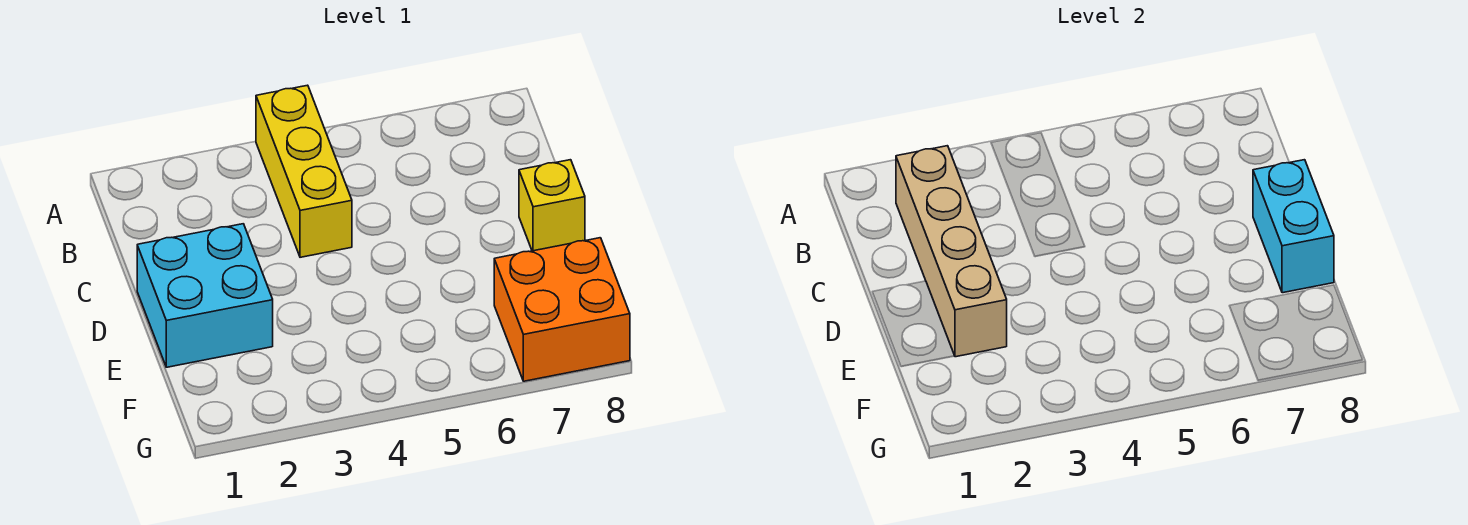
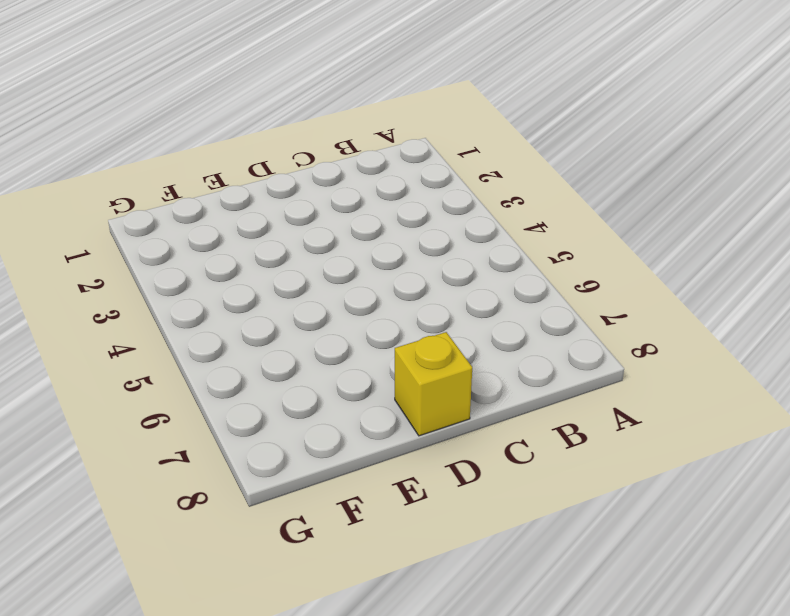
none -> yellow 1x3 brick [256,85,352,257]
none -> cyan 2x2 brick [137,224,273,367]

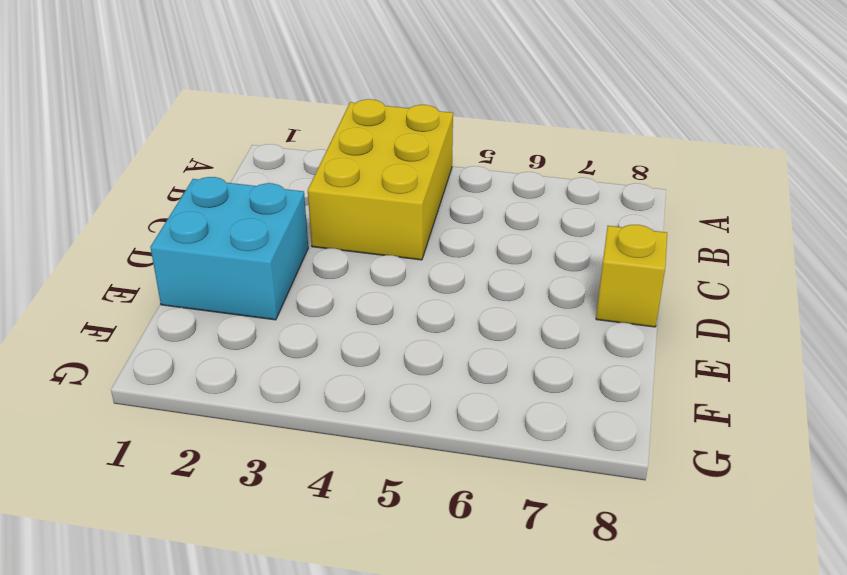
yellow 2x3 brick [308,99,453,260] -> yellow 1x3 brick [256,85,352,257]
none -> orange 2x2 brick [494,238,630,381]
none -> tan 1x4 brick [896,146,1007,357]

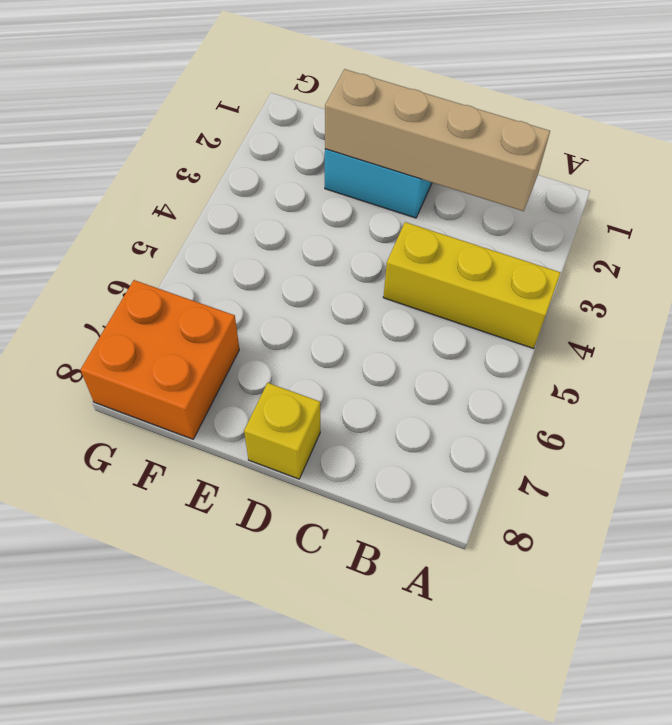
none -> cyan 1x2 brick [1253,160,1334,293]

